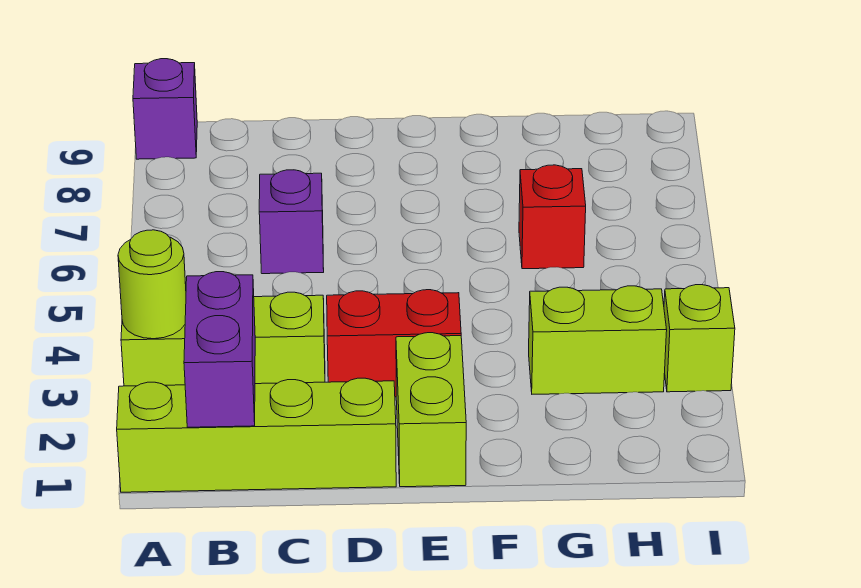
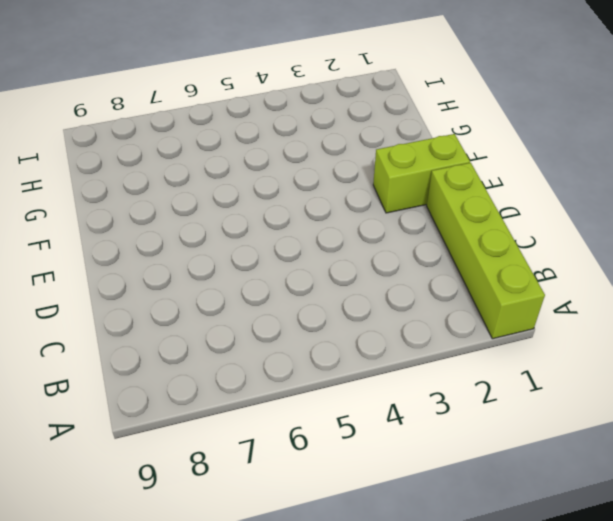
none -> lime 1x3 brick [121,292,325,386]
none -> purple 1x1 brick [133,59,197,159]

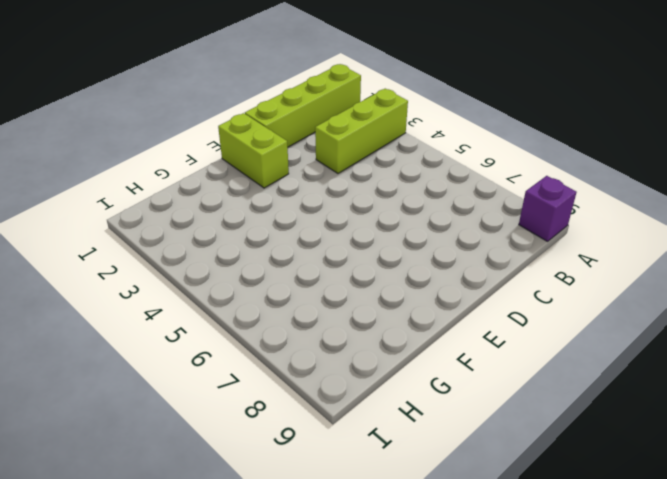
none -> purple 1x1 brick [259,170,324,274]
none -> red 1x2 brick [327,290,461,397]

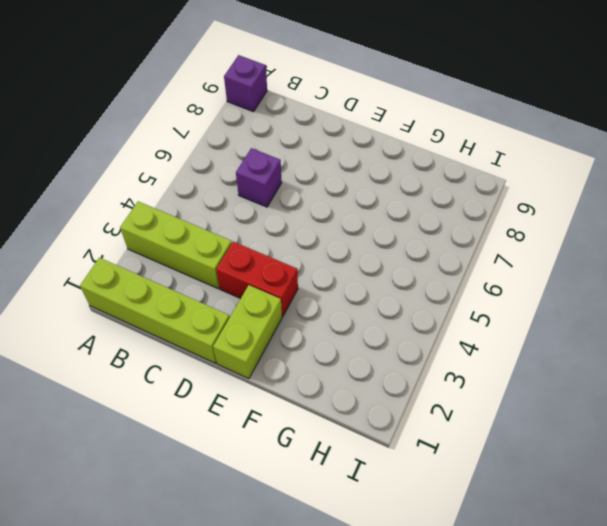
none -> lime 1x2 brick [529,286,667,394]
none -> red 1x1 brick [519,165,586,269]

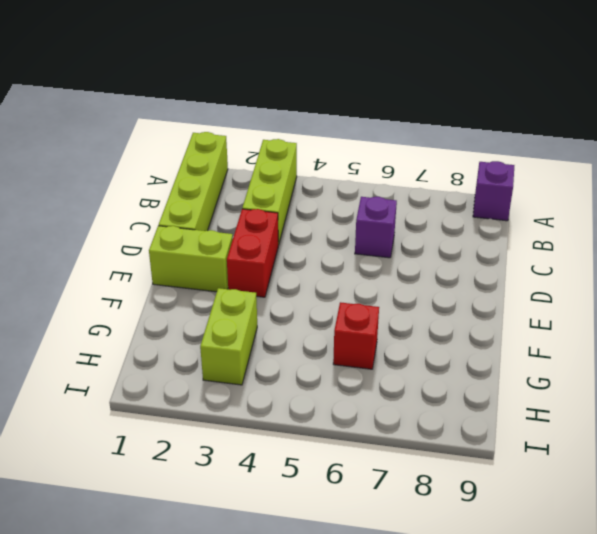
none -> lime 1x1 brick [664,285,735,392]
none -> lime 1x1 round brick [118,230,186,339]

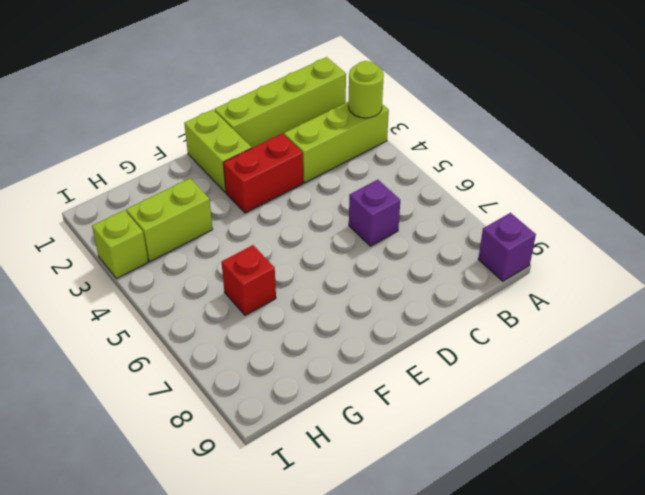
none -> purple 1x2 brick [184,272,255,427]

